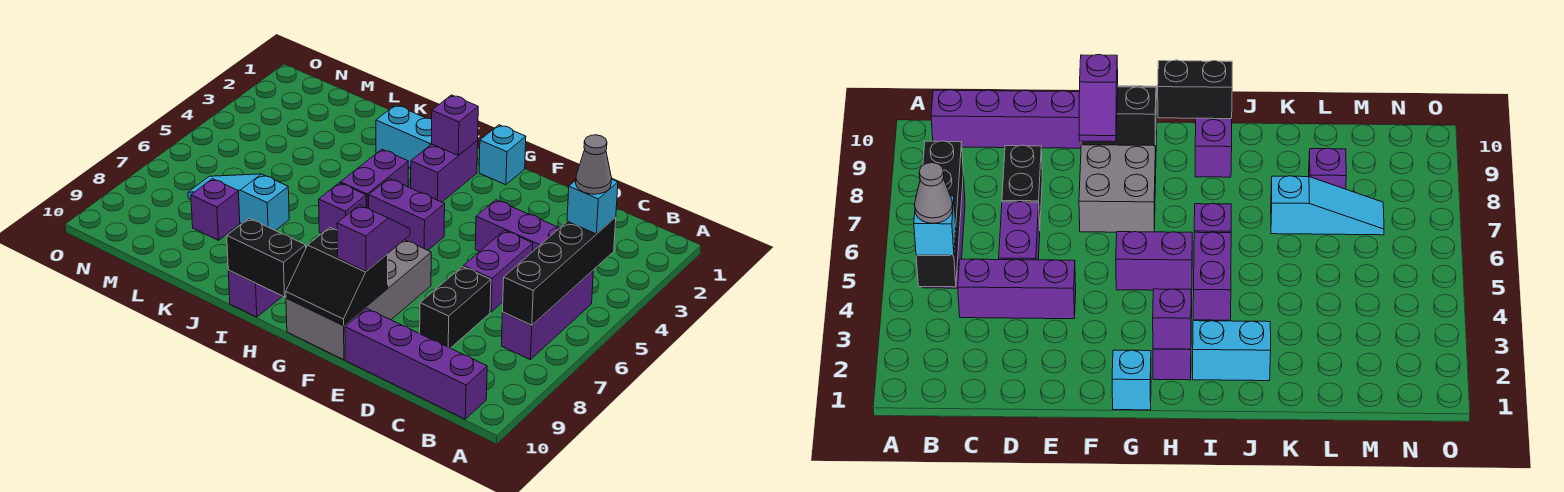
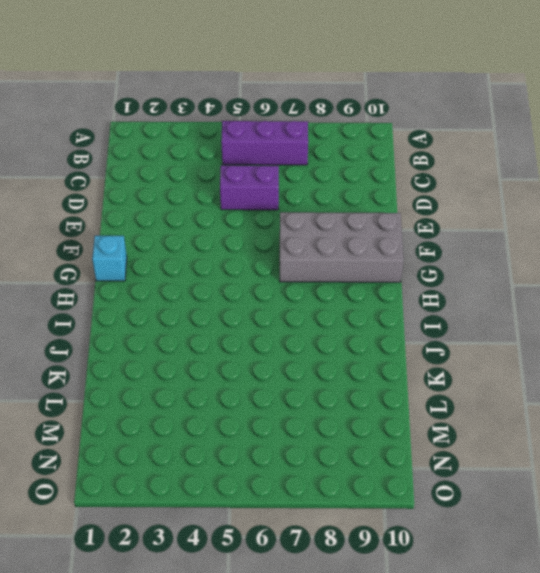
none -> purple 1x4 brick [345,309,487,419]
none -> purple 1x3 brick [475,200,559,252]
none -> black 1x2 brick [420,267,491,348]

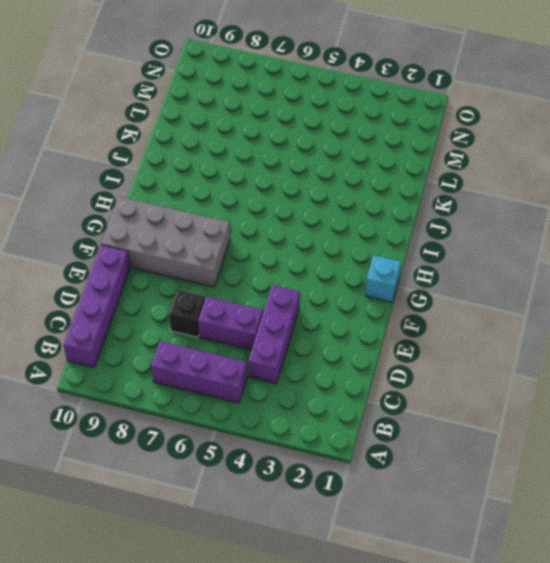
black 1x1 brick [169,290,205,337] -> black 1x2 brick [420,267,491,348]
none -> purple 1x2 brick [369,179,445,250]
none -> purple 1x2 brick [411,141,478,202]
none -> cyan 1x2 brick [376,105,432,168]

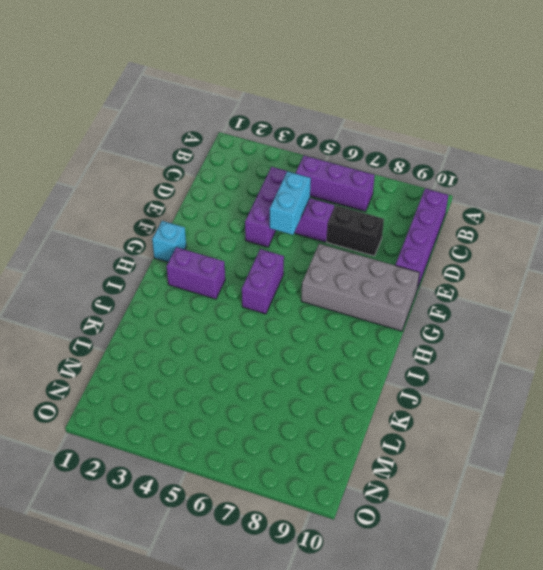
cyan 1x2 brick [270,171,311,235] -> cyan 1x2 brick moved to [376,105,432,168]
none -> purple 1x2 brick [340,149,408,208]
none -> purple 1x1 brick [319,183,366,233]
none -> purple 1x2 brick [228,271,282,317]

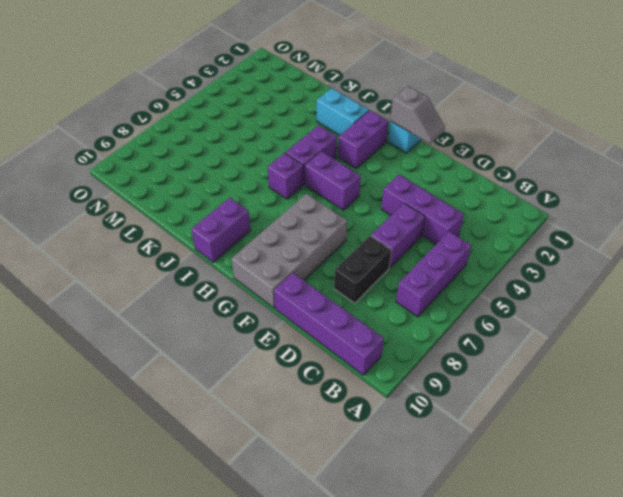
grey 1x2 slope [390,86,445,144] -> none
none -> cyan 1x3 slope [188,174,289,231]
none -> purple 1x1 brick [191,179,240,240]
none -> black 1x4 brick [503,217,616,325]

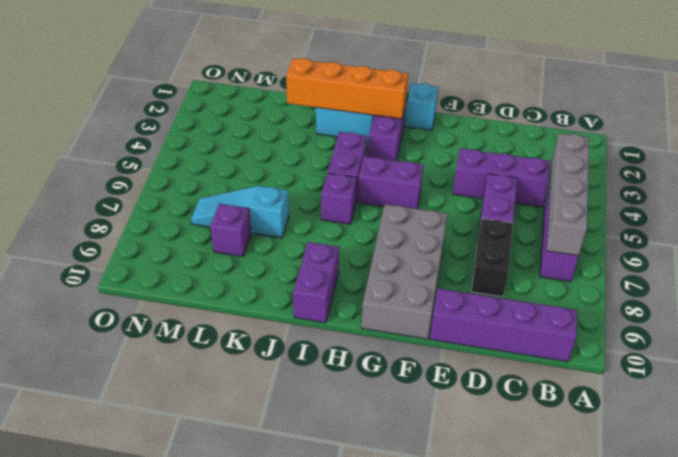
grey 1x4 brick [547,133,589,256] -> black 1x4 brick [503,217,616,325]
orange 1x4 brick [286,58,408,119] -> purple 1x1 brick [432,95,478,156]
none -> black 2x2 slope [286,227,388,326]
none -> black 1x2 brick [227,218,306,297]
none -> cyan 1x1 brick [567,179,618,234]

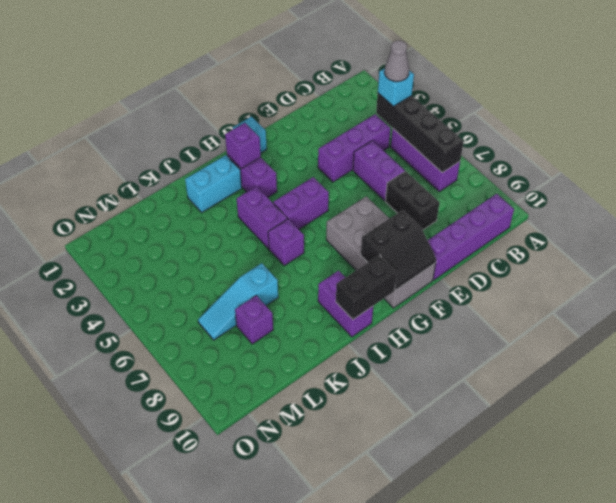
none -> purple 1x2 slope [337,205,410,271]

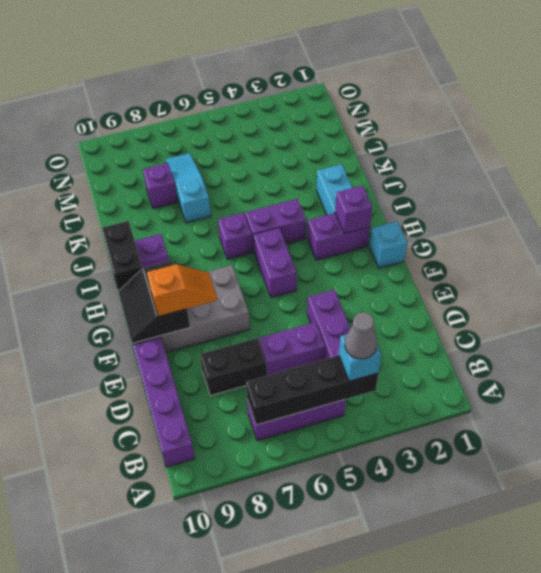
orange 1x2 slope [147,264,217,316] -> purple 1x2 slope [337,205,410,271]

